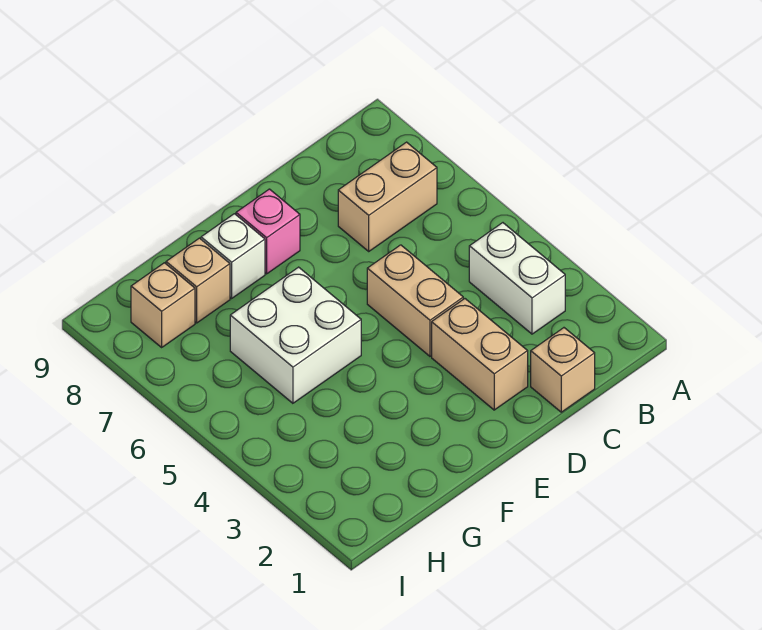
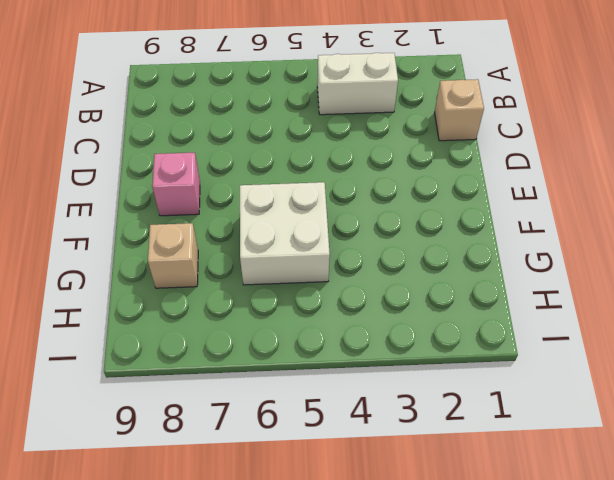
none -> tan 1x2 brick [338,142,437,251]
none -> tan 1x2 brick [432,299,528,410]

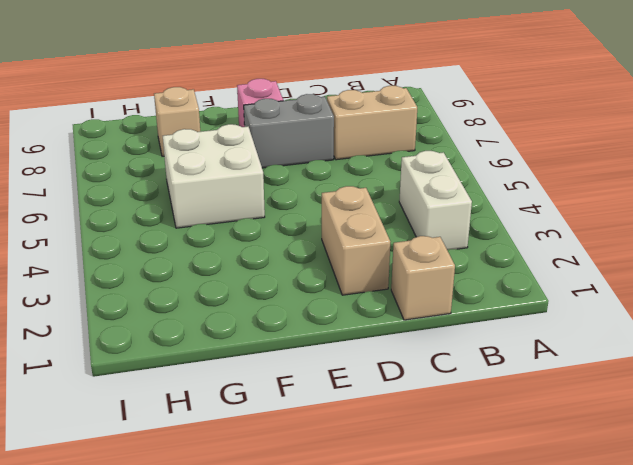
grey 1x2 brick [244,94,334,168] -> none
none -> tan 1x2 brick [367,245,463,356]
none -> white 1x1 brick [201,214,265,298]

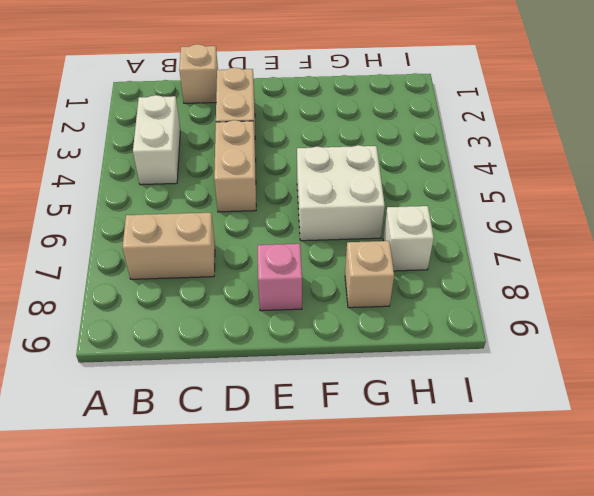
white 1x1 brick [383,206,434,271] -> white 1x1 brick moved to [201,214,265,298]
none -> tan 1x1 brick [131,263,195,347]

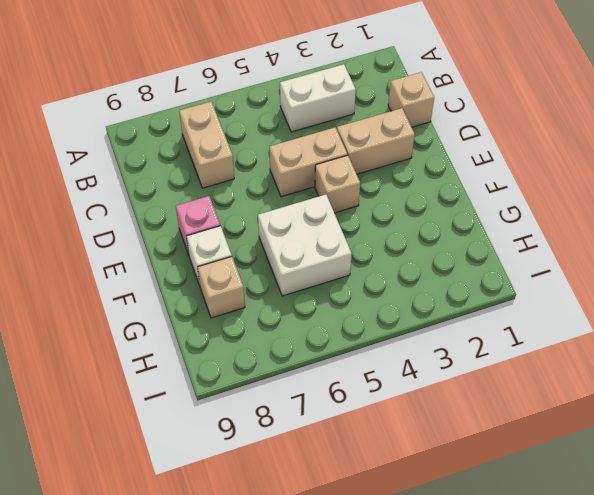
tan 1x1 brick [315,155,360,213] -> tan 1x1 brick moved to [131,263,195,347]

